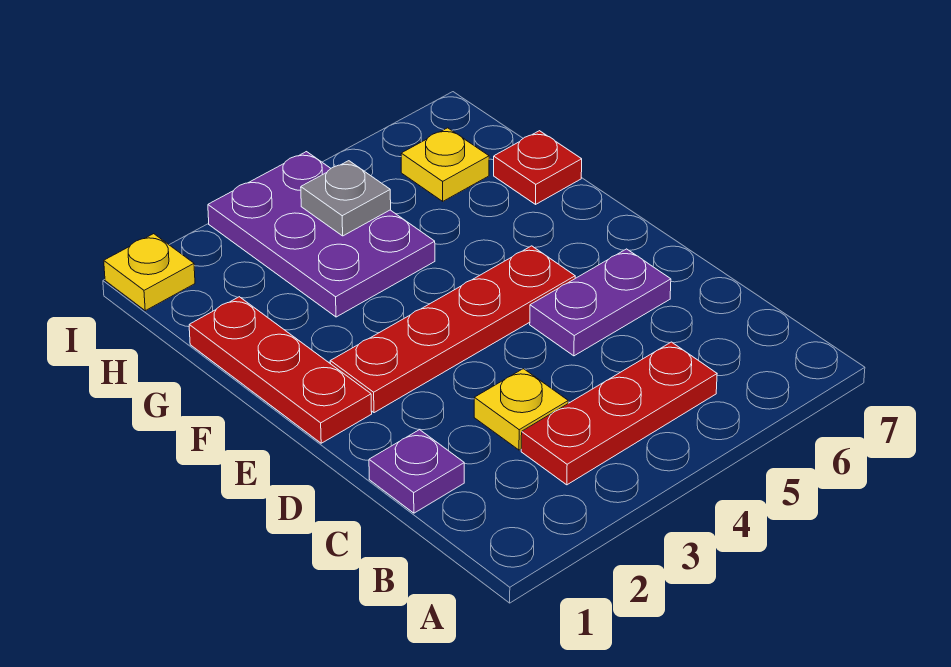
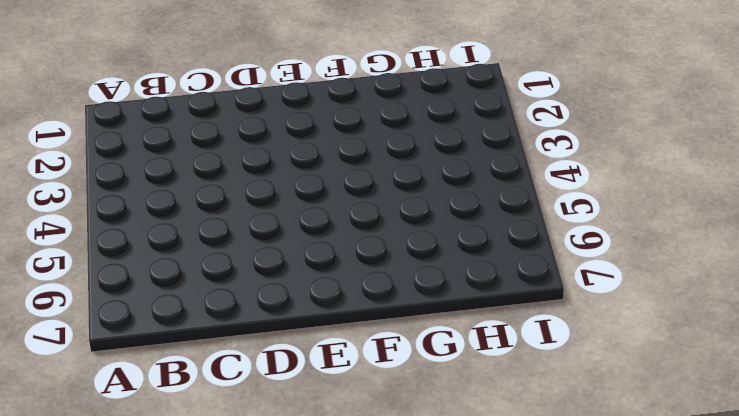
none -> red 1x3 plate [521,342,717,485]
none -> purple 1x1 plate [369,430,464,513]

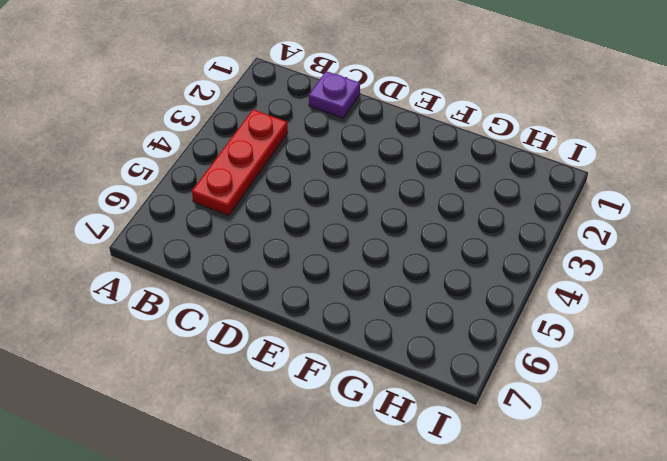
none -> yellow 1x1 plate [474,369,568,450]
none -> purple 1x2 plate [530,249,671,356]

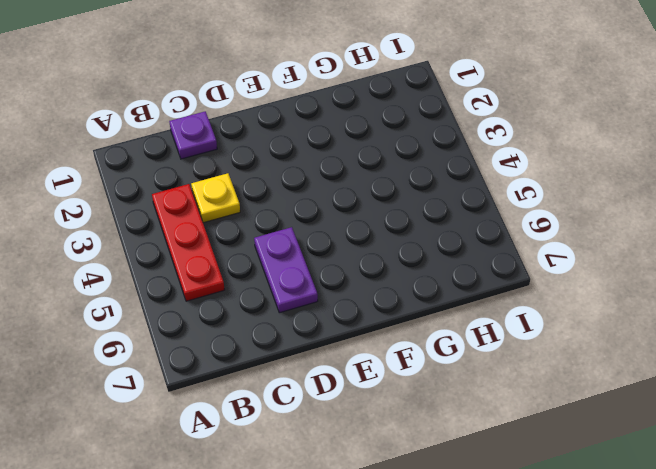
none -> red 1x3 plate [189,297,372,443]
none -> red 1x4 plate [330,246,575,413]

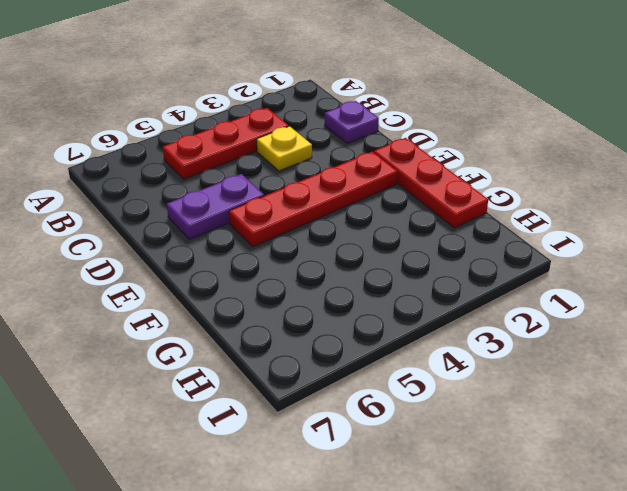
none -> purple 2x3 plate [208,152,435,317]
none -> red 1x1 plate [494,131,582,204]

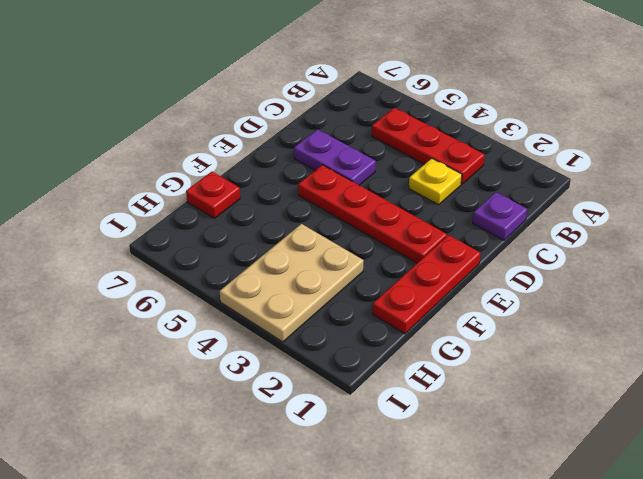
tan 2x3 plate [220,224,364,342] -> purple 2x3 plate [208,152,435,317]
none -> yellow 1x1 plate [401,128,489,201]
none -> yellow 1x1 plate [104,234,195,311]

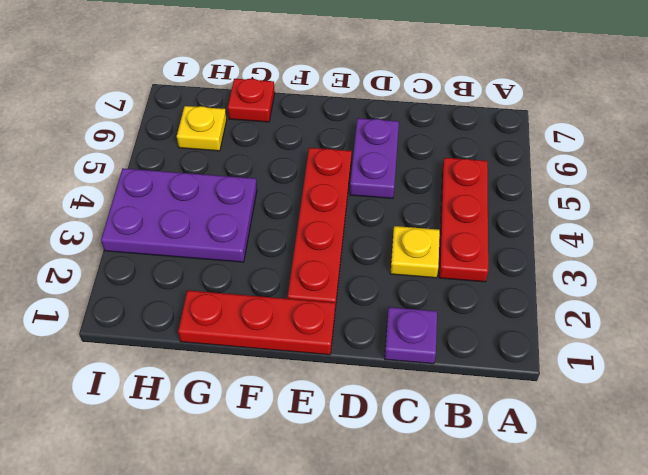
none -> yellow 1x1 plate [104,234,195,311]
none -> grey 1x1 plate [301,161,391,236]

